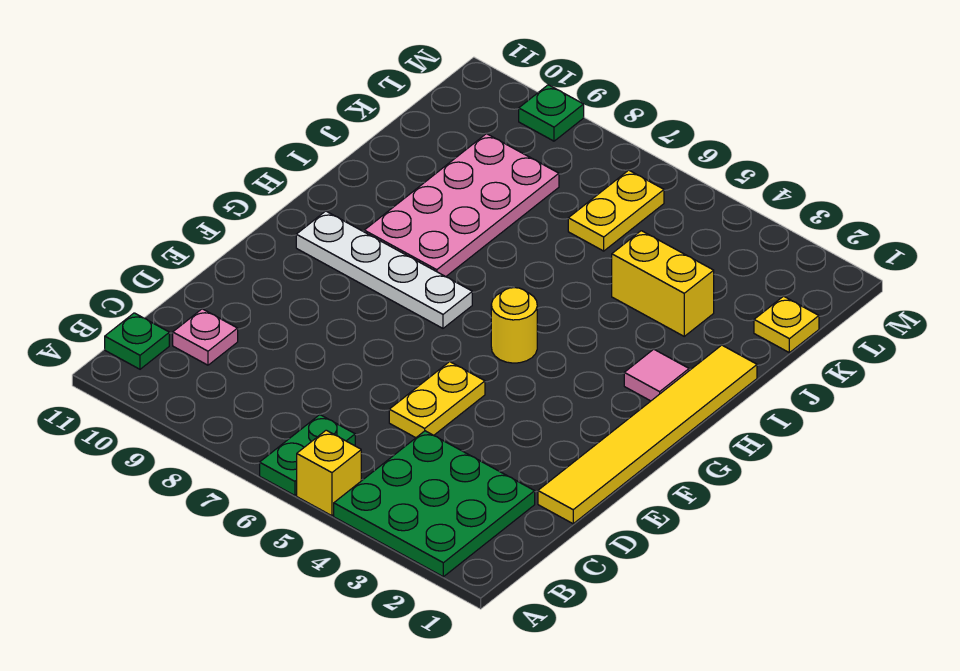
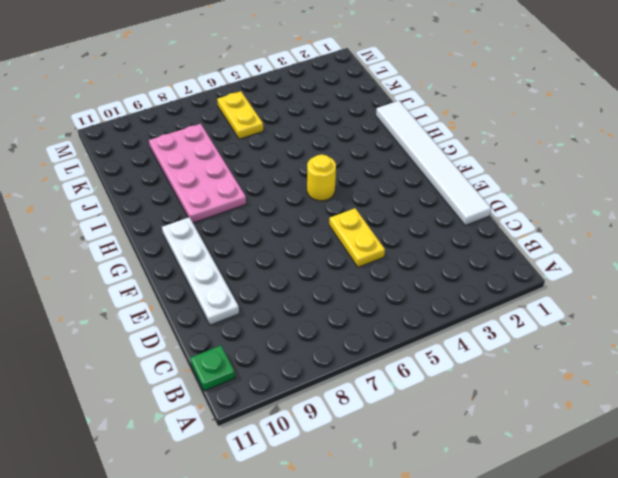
white 1x6 tile [376,101,491,225] -> yellow 1x6 tile [538,345,757,524]
white 1x4 plate [162,217,239,325] -> white 1x4 plate turned to [296,211,472,328]
none -> green 3x3 plate [334,431,535,577]
none -> yellow 1x1 brick [297,430,361,516]
none -> green 1x2 plate [260,415,355,495]

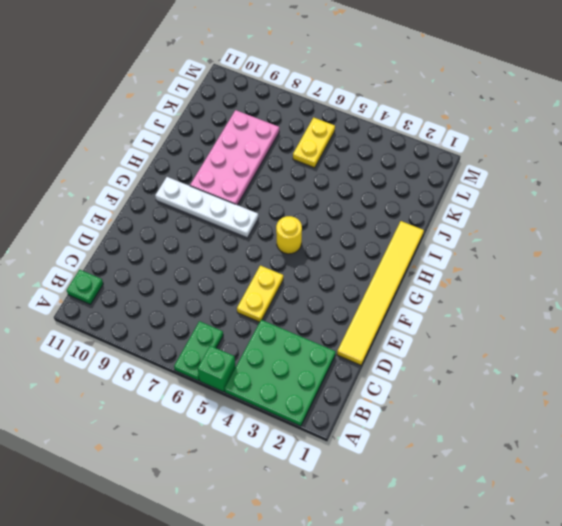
green 1x1 brick [198,346,236,392] -> yellow 1x1 brick [297,430,361,516]
none -> pink 1x1 plate [173,309,238,365]
none -> pink 1x1 tile [624,349,689,401]
none -> yellow 1x2 brick [612,231,714,336]

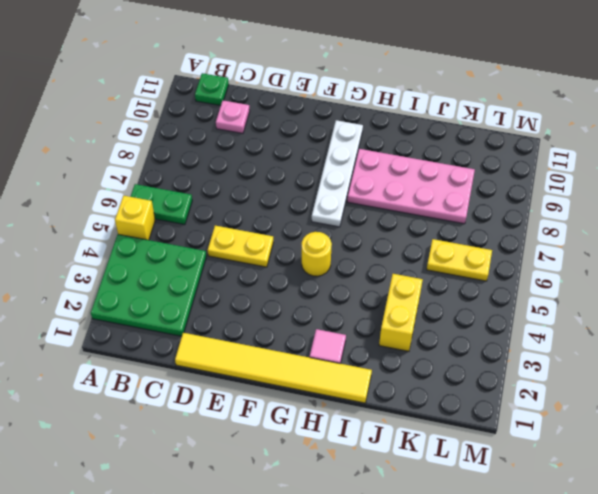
none -> yellow 1x1 plate [754,296,819,353]
none -> green 1x1 plate [519,85,584,141]

